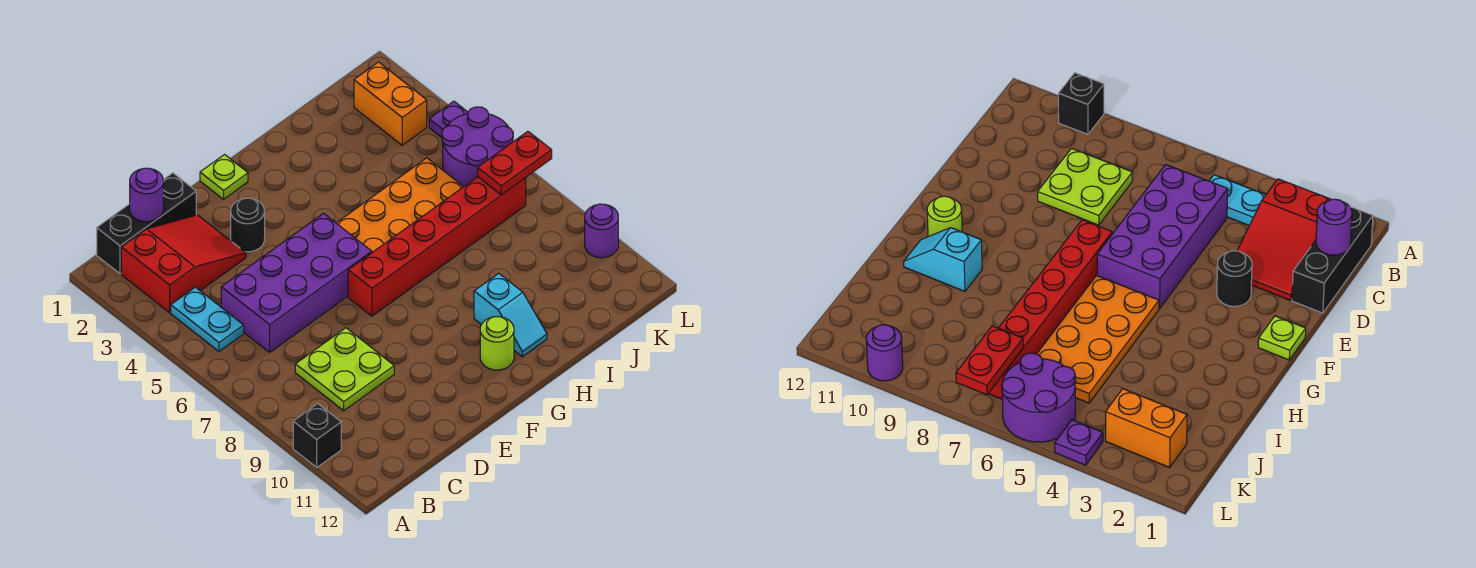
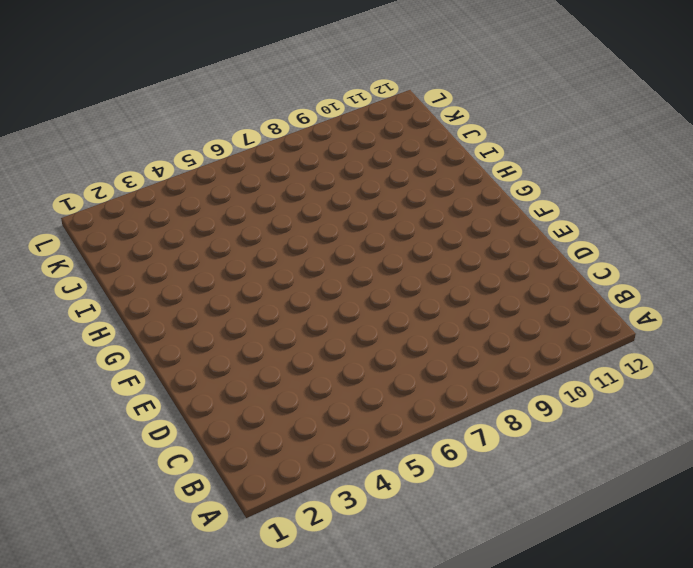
none -> black 1x1 brick [293,404,341,467]
none -> black 1x3 brick [97,173,196,274]
none -> red 2x3 slope [121,215,246,313]

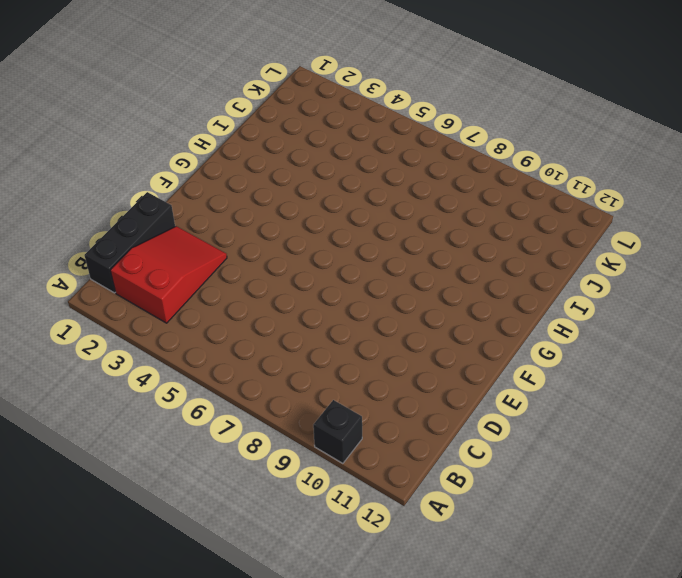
none -> cyan 1x2 plate [171,287,244,351]
none -> purple 2x4 brick [221,213,372,352]
none -> lime 2x2 plate [295,328,394,411]

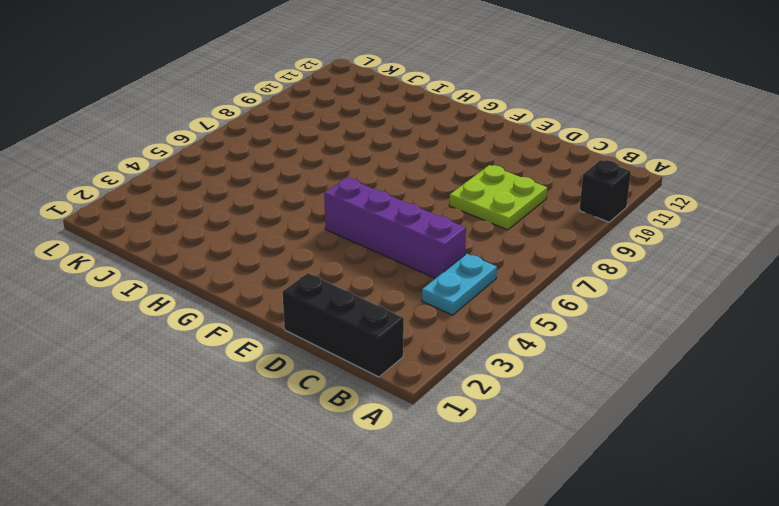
purple 1x4 brick [324,178,466,278] -> purple 2x4 brick [221,213,372,352]
none -> red 2x3 slope [121,215,246,313]
none -> black 1x1 round brick [231,198,265,252]
none -> lime 1x1 plate [200,154,248,199]

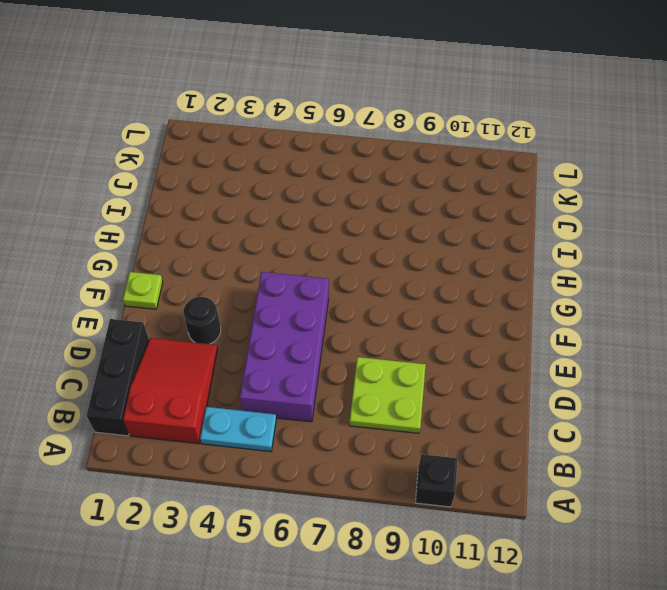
none -> red 1x6 brick [348,177,526,316]
none -> orange 2x4 plate [337,158,463,252]
none -> lime 1x1 round brick [480,317,514,370]

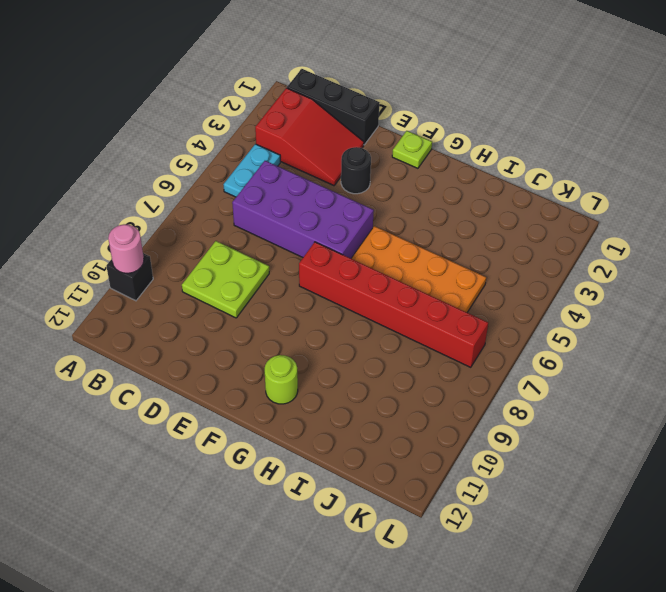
pink 1x1 round brick [108,224,144,273] -> none
none -> cyan 1x2 slope [474,273,547,357]
none -> orange 1x2 brick [354,62,427,145]
none -> purple 2x2 round brick [442,107,513,187]

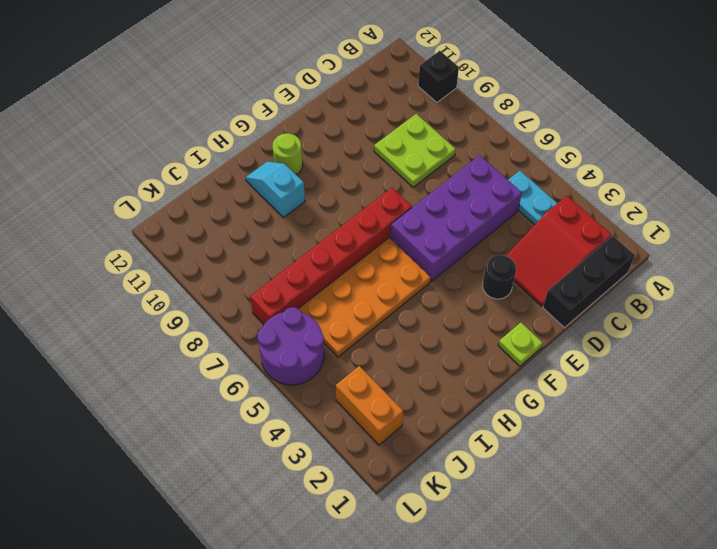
none -> purple 1x1 plate [429,101,468,138]
none -> purple 1x1 round brick [585,204,618,258]
none -> purple 1x1 round brick [130,168,163,222]

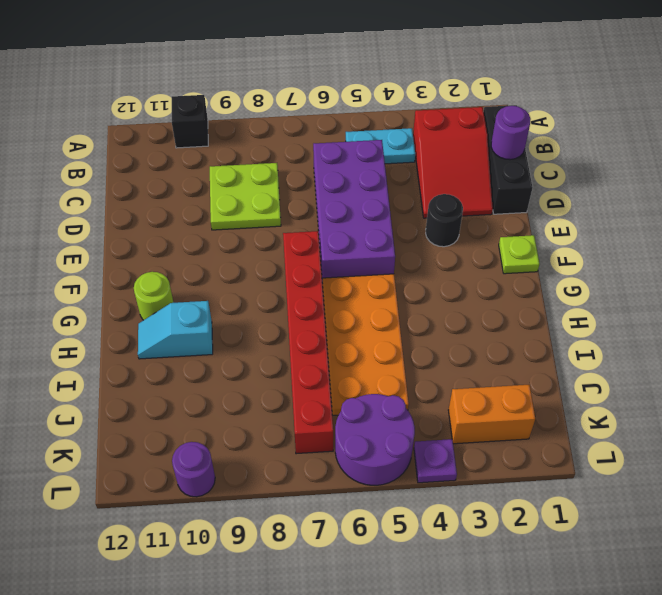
none -> red 1x2 plate [478,131,552,195]

